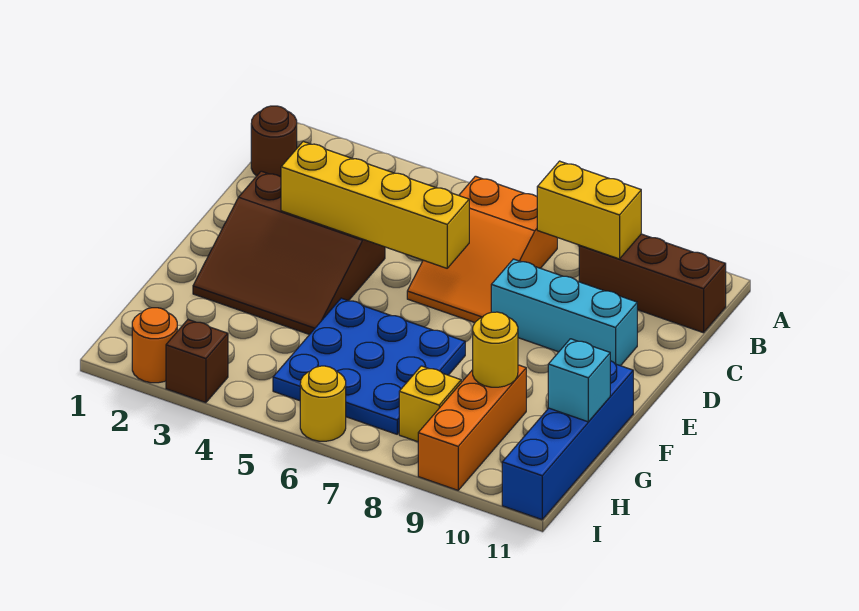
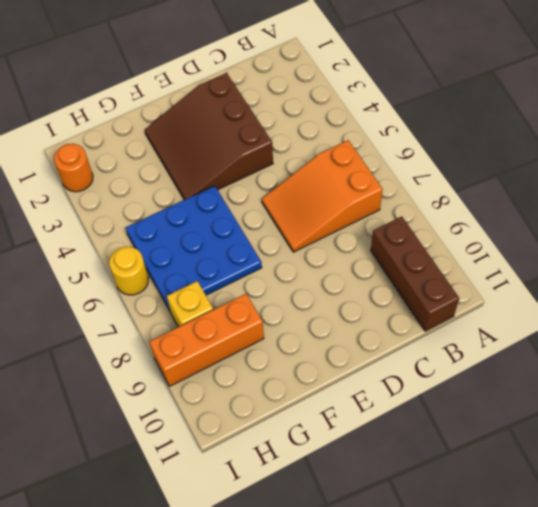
none -> brown 1x1 round brick [251,106,297,177]
none -> cyan 1x3 brick [491,259,637,366]
none -> blue 1x4 brick [502,361,633,520]

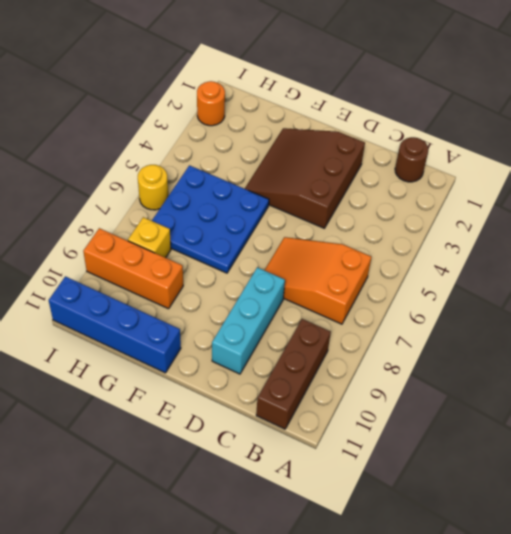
none -> brown 1x1 brick [166,320,228,403]
none -> yellow 1x2 brick [537,161,641,259]
none -> yellow 1x4 brick [281,142,469,268]

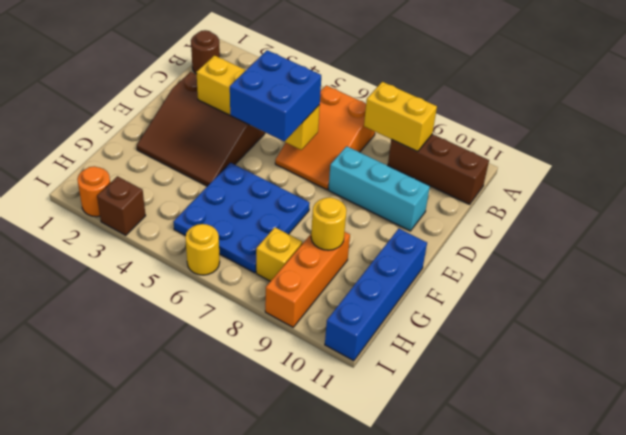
blue 2x2 brick [230,50,321,142] -> none
none -> cyan 1x1 brick [548,339,610,422]

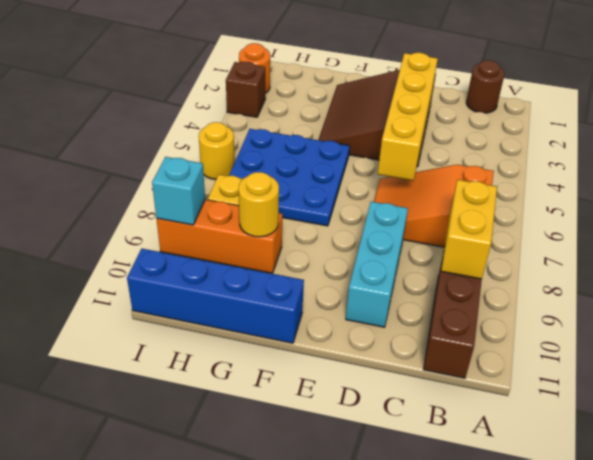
cyan 1x1 brick [152,157,205,225] -> cyan 1x1 brick moved to [548,339,610,422]

